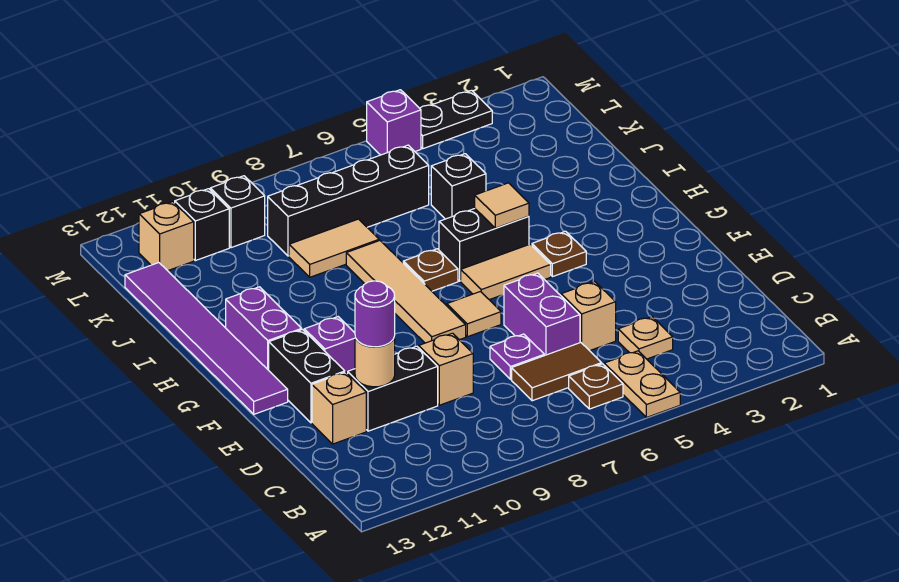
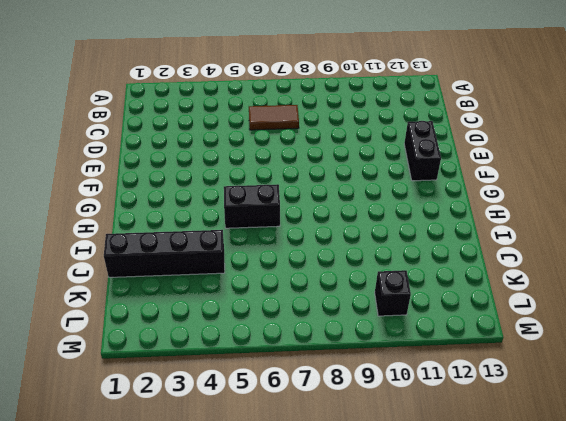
black 1x4 brick [104,230,225,277] -> black 1x4 brick moved to [268,145,429,256]
none -> tan 1x2 plate [604,351,680,417]
none -> brown 1x1 plate [569,364,623,409]
none -> tan 1x1 plate [618,317,673,359]
none -> tan 1x1 brick [561,282,616,351]

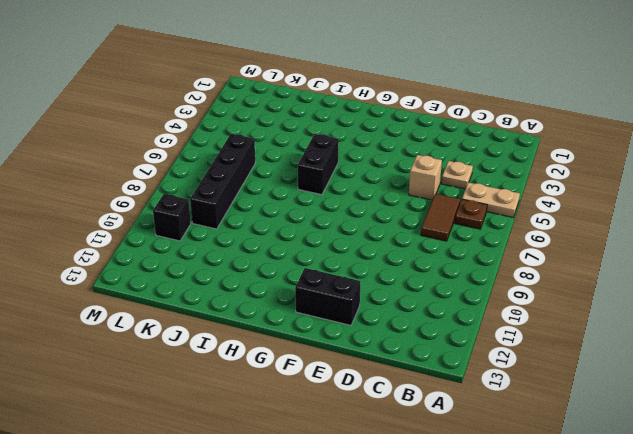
none -> purple 1x2 brick [504,273,580,356]
none -> purple 1x1 plate [490,334,544,379]
none -> tan 1x1 brick [419,333,473,405]
none -> black 1x2 brick [348,346,438,431]

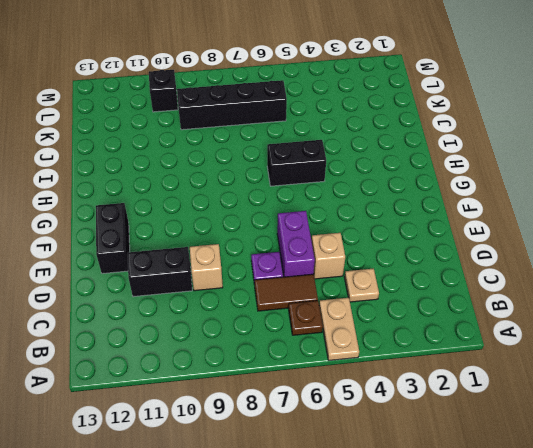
none -> tan 1x1 brick [312,372,366,444]
none -> tan 1x1 tile [447,292,501,337]
none -> tan 1x4 tile [346,241,466,343]
none -> purple 1x1 brick [304,317,355,374]

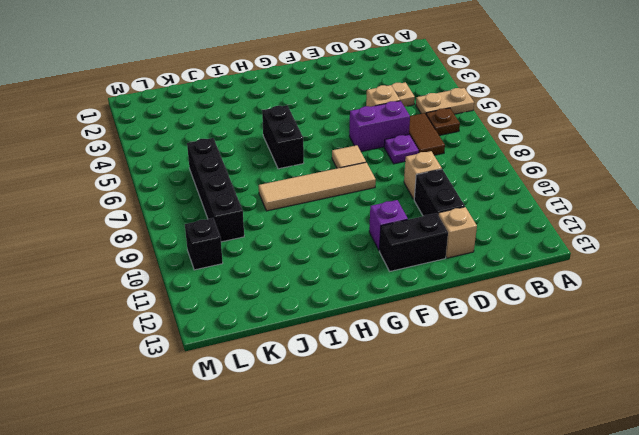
none -> purple 1x6 tile [125,263,288,414]
none -> brown 1x1 plate [532,231,586,277]
none -> tan 1x2 tile [461,244,551,300]
none -> purple 1x2 brick [226,287,302,370]

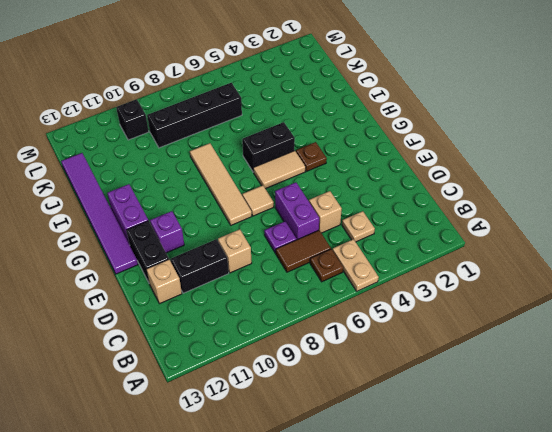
none -> brown 1x1 plate [403,249,458,291]
none -> black 1x1 brick [431,154,486,219]
none -> tan 1x2 tile [289,219,379,277]
none -> black 1x1 brick [175,189,229,261]

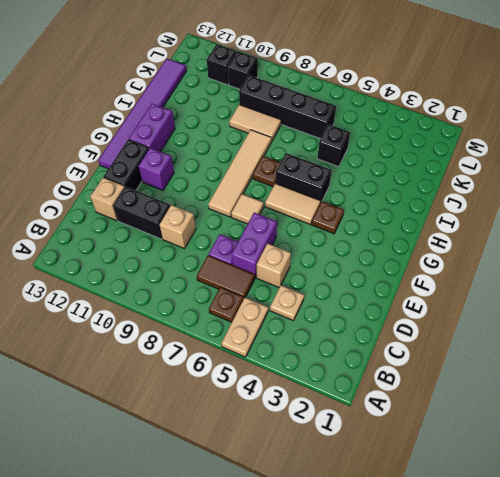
none -> tan 1x1 brick [139,202,194,271]
none -> black 1x2 plate [420,90,492,149]
none -> purple 1x1 brick [367,90,421,155]
none -> tan 1x1 round brick [355,337,395,387]

